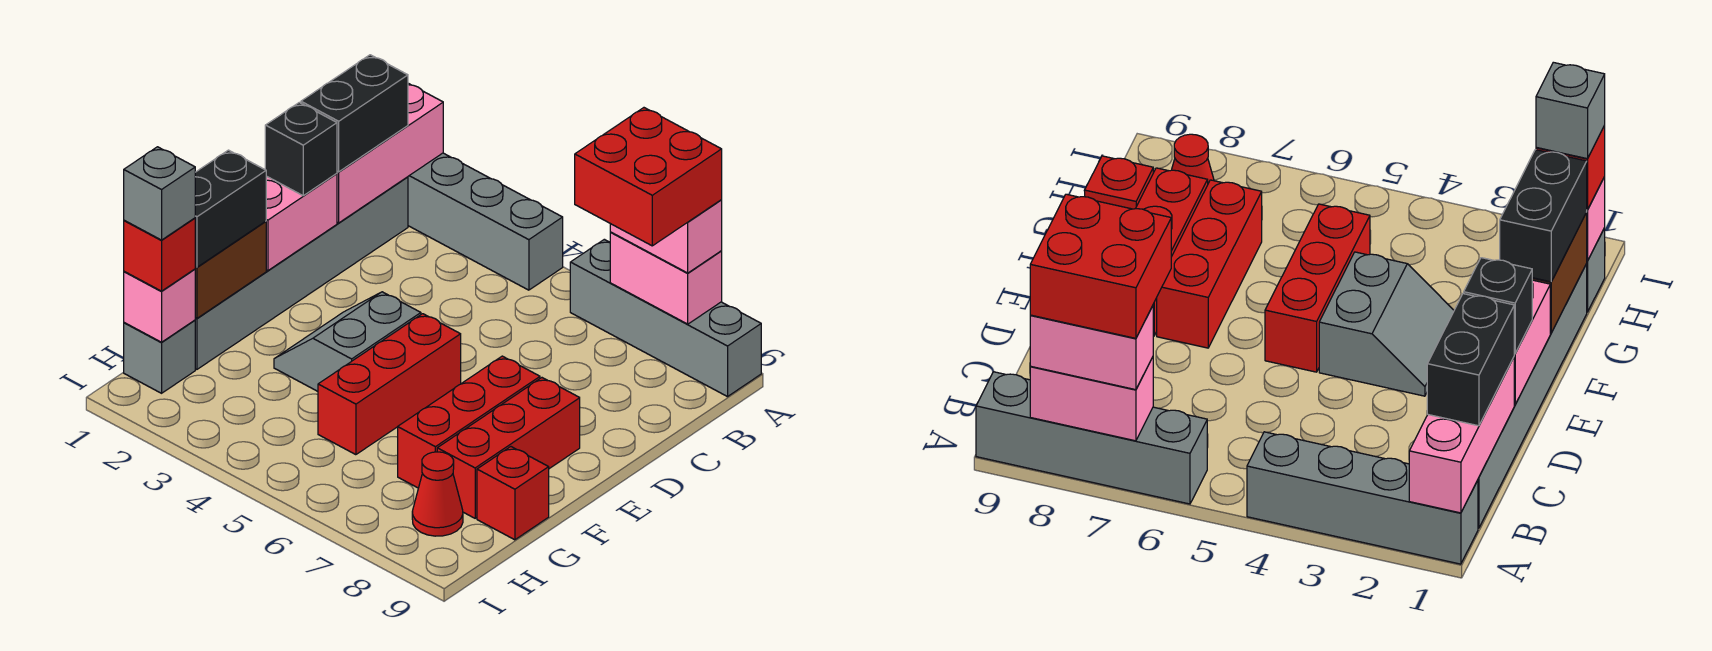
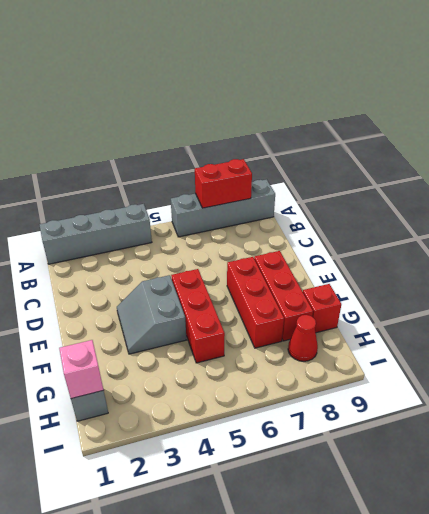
red 1x2 brick [195,159,252,208] -> pink 1x2 brick [610,232,722,324]
none -> grey 1x6 brick [195,177,408,369]
none -> pink 1x3 brick [337,83,443,223]
none -> pink 1x2 brick [266,174,337,271]

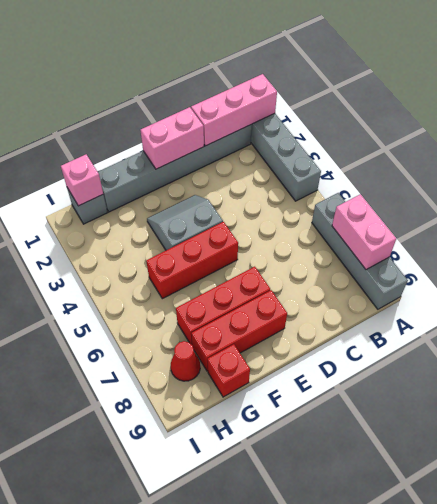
none -> brown 1x2 brick [195,221,266,318]
none -> pink 1x2 brick [610,200,722,273]
none -> black 1x2 brick [301,55,408,172]

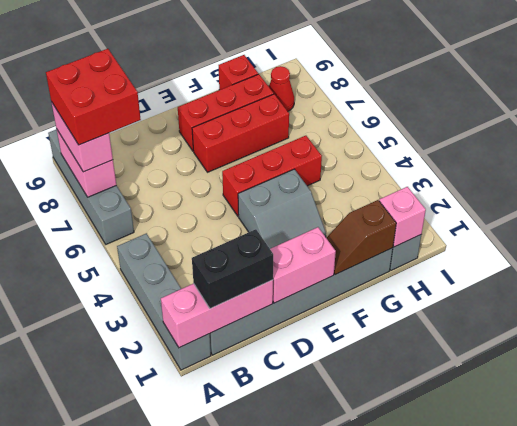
brown 1x2 slope [327,200,396,275] -> brown 1x2 brick [195,221,266,318]
none -> black 1x1 brick [265,102,337,196]
none -> black 1x2 brick [195,150,266,267]
none -> red 1x1 brick [124,218,195,291]

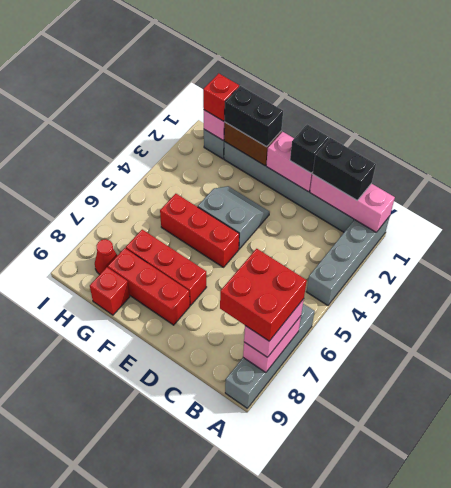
none -> grey 1x1 brick [124,147,195,240]

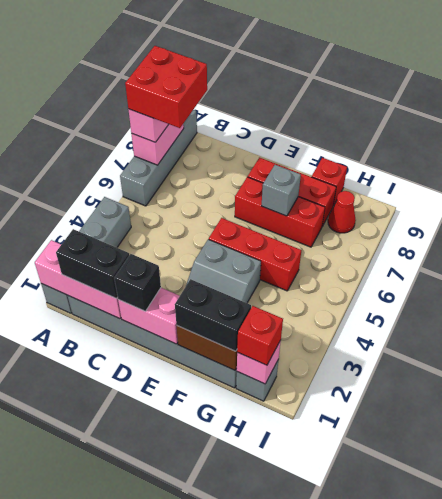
grey 1x1 brick [262,165,301,216] -> grey 1x1 brick moved to [124,147,195,240]

